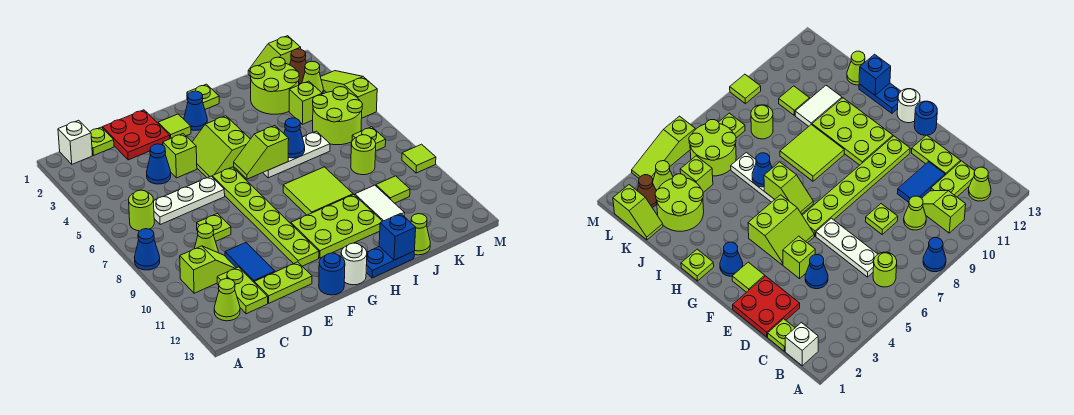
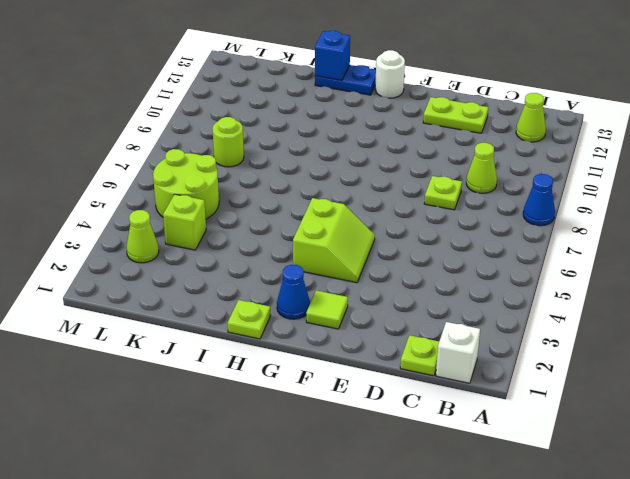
none -> lime 1x1 round brick [129,190,154,231]
none -> lime 1x2 slope [180,246,236,293]
none -> white 1x3 plate [154,176,225,225]
none -> lime 1x2 plate [217,267,268,314]

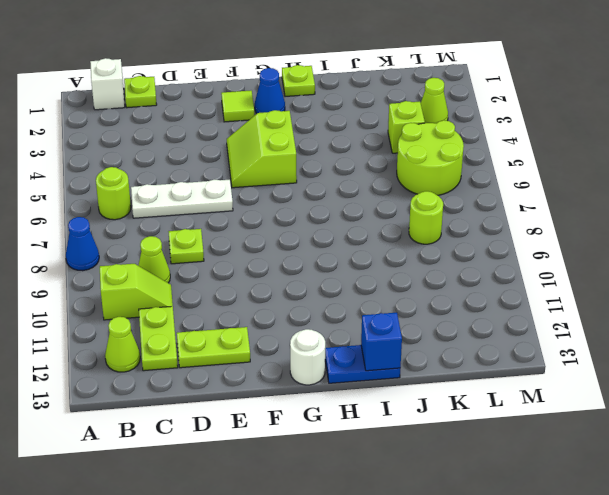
none -> red 2x2 plate [102,110,170,160]
none -> blue 1x1 cone [147,144,171,184]
none -> blue 1x2 tile [225,243,275,282]
none -> lime 1x1 brick [163,134,197,178]

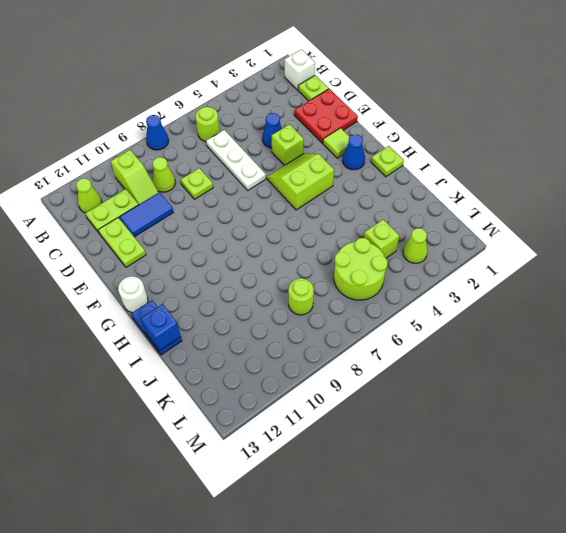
none -> lime 1x6 plate [212,167,319,266]
none -> blue 1x1 round brick [319,253,345,295]
none -> lime 2x3 plate [291,194,383,258]
none -> white 1x3 plate [263,131,330,178]

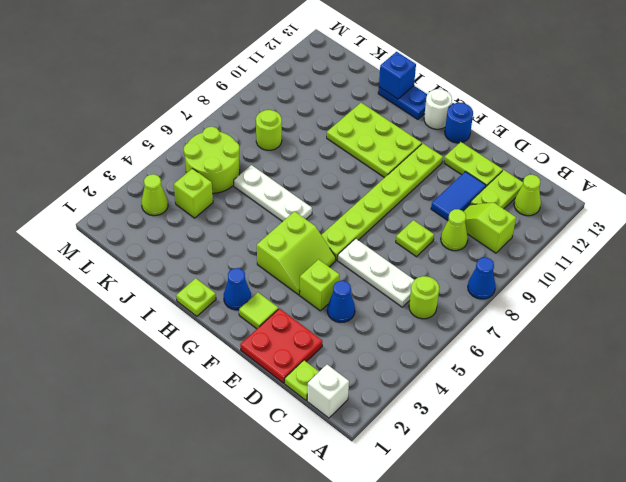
none -> lime 2x2 tile [283,167,353,215]
none -> lime 2x2 round brick [250,57,299,114]
none -> white 1x2 tile [355,185,404,221]
none -> lime 1x1 cone [411,214,430,255]

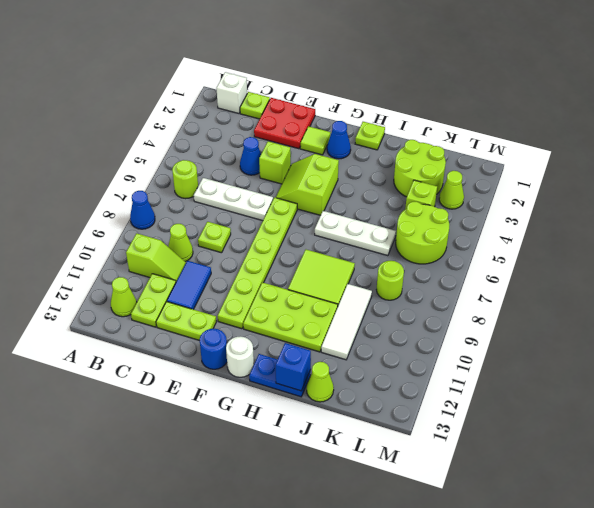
white 1x3 tile [321,284,372,360] -> white 1x2 tile [355,185,404,221]
none -> lime 1x2 slope [248,36,301,76]
none -> lime 1x1 tile [376,176,410,203]
none -> brown 1x1 cone [290,49,306,85]
none -> lime 1x1 plate [352,127,386,151]

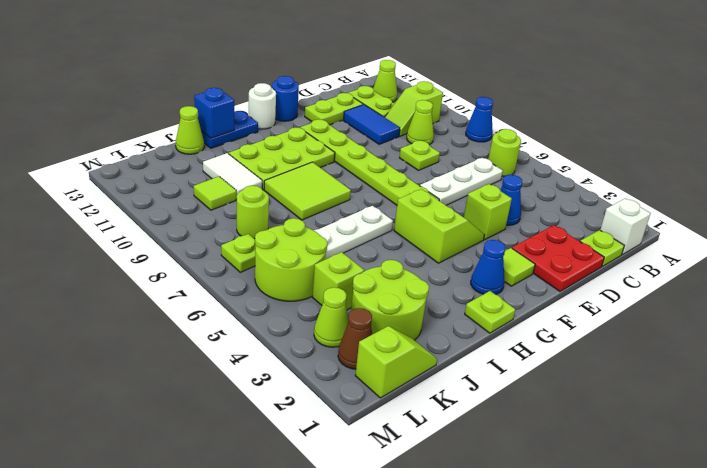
none -> lime 1x3 slope [320,71,377,118]
none -> lime 1x1 tile [402,144,436,173]
none -> lime 1x2 slope [234,126,289,179]
none -> blue 1x1 cone [284,118,305,158]

